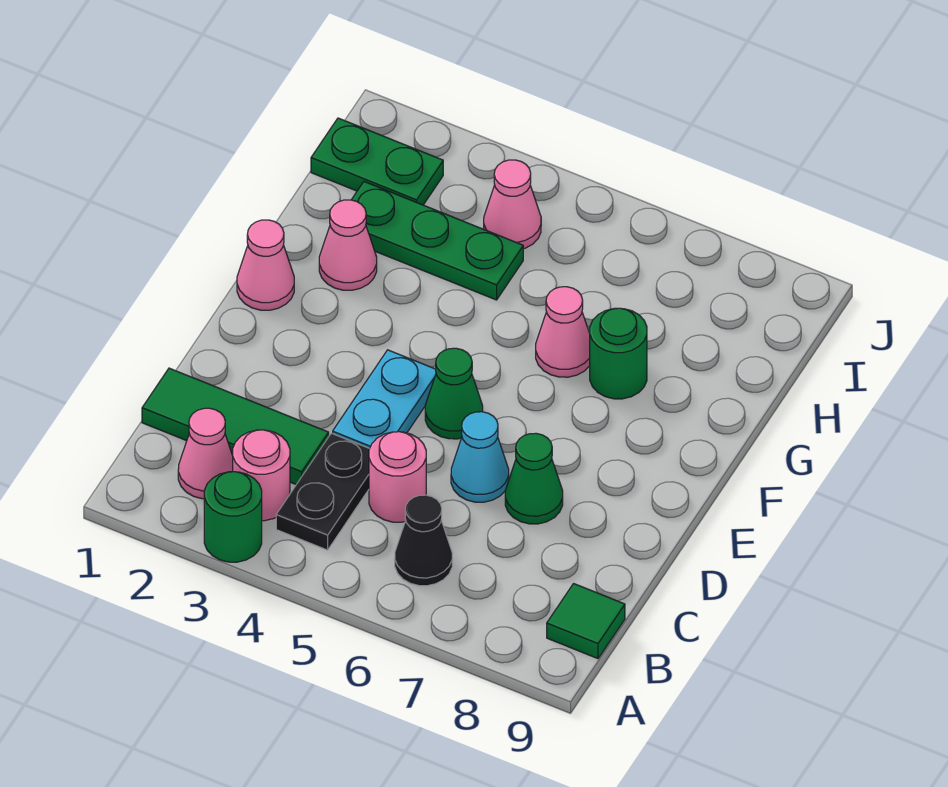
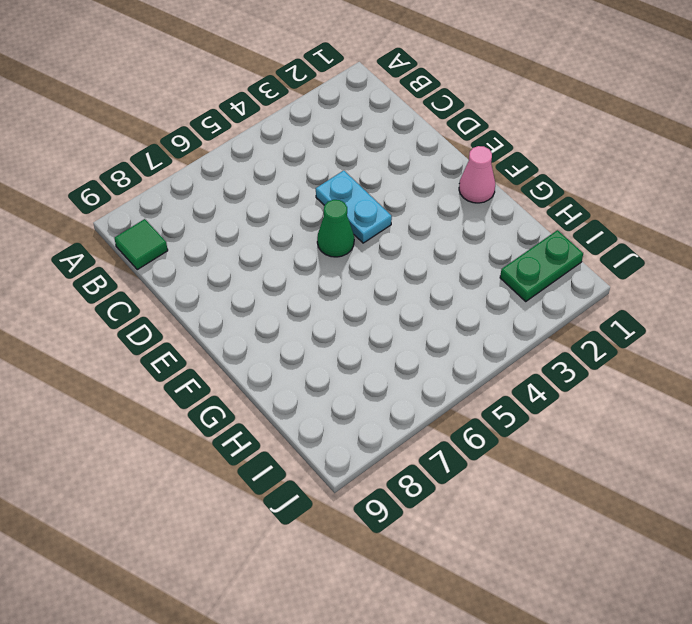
none -> green 1x1 round brick [204,472,262,562]
none -> pink 1x1 cone [178,408,233,499]
none -> pink 1x1 round brick [233,430,290,521]

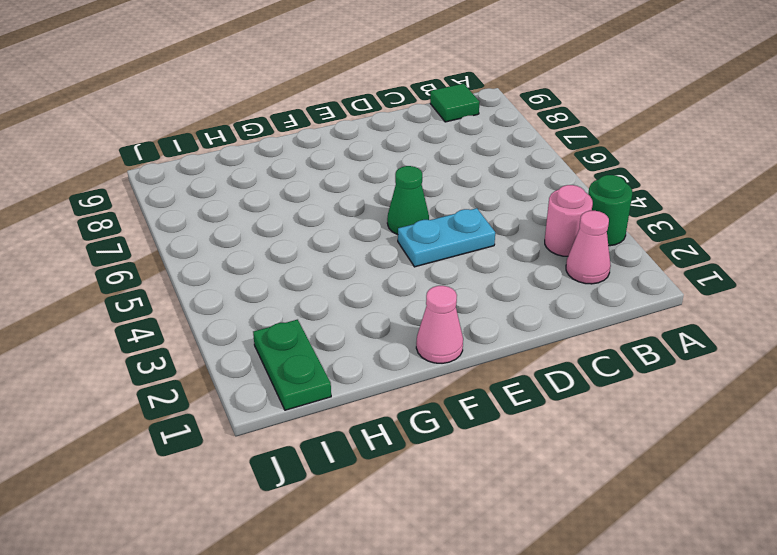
none -> black 1x2 plate [276,433,369,550]
none -> black 1x1 cone [395,495,452,586]
none -> green 1x3 tile [142,368,329,484]

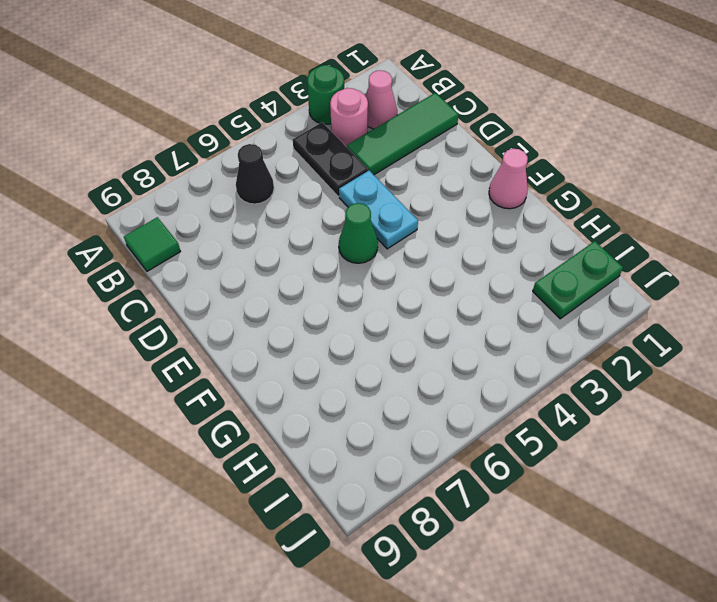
none -> pink 1x1 round brick [369,432,426,522]
none -> cyan 1x1 cone [451,412,509,502]
none -> green 1x1 cone [505,433,563,524]

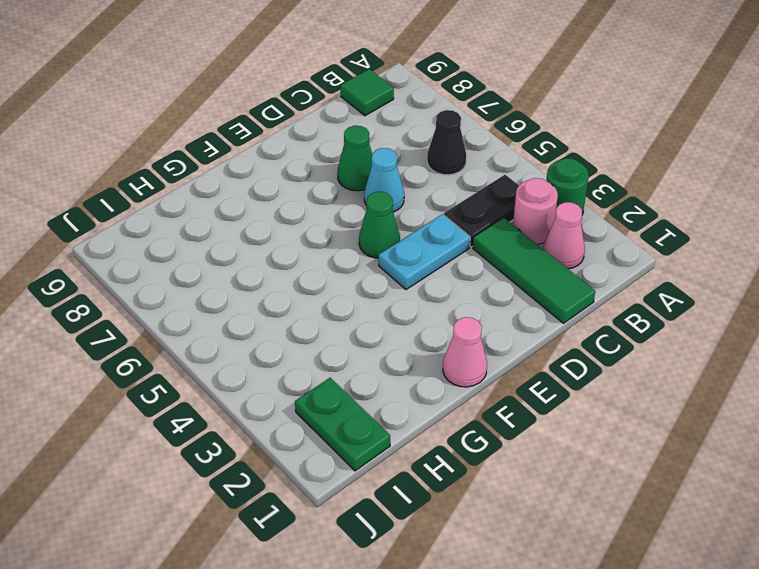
none -> pink 1x1 round brick [369,432,426,522]
none -> pink 1x1 cone [319,200,377,290]
none -> pink 1x1 cone [536,287,590,377]

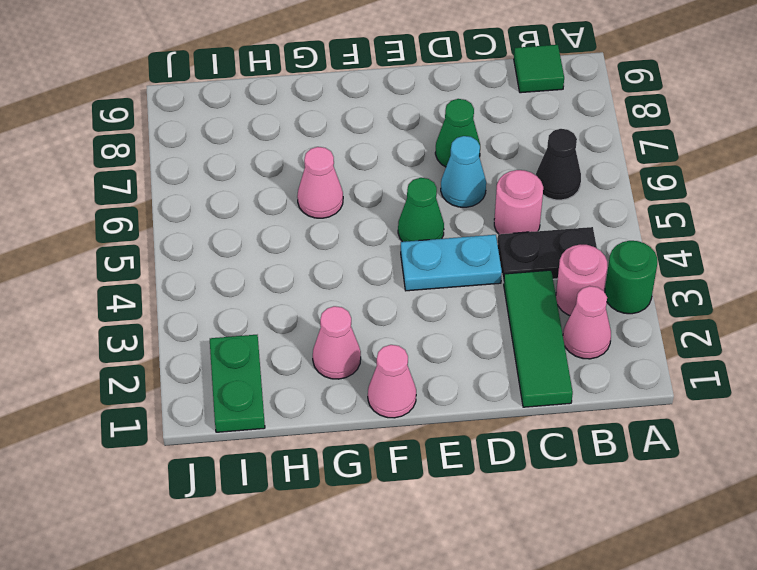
none -> green 1x1 round brick [590,308,647,399]
none -> green 1x3 plate [351,182,523,300]
none -> pink 1x1 cone [484,160,541,249]

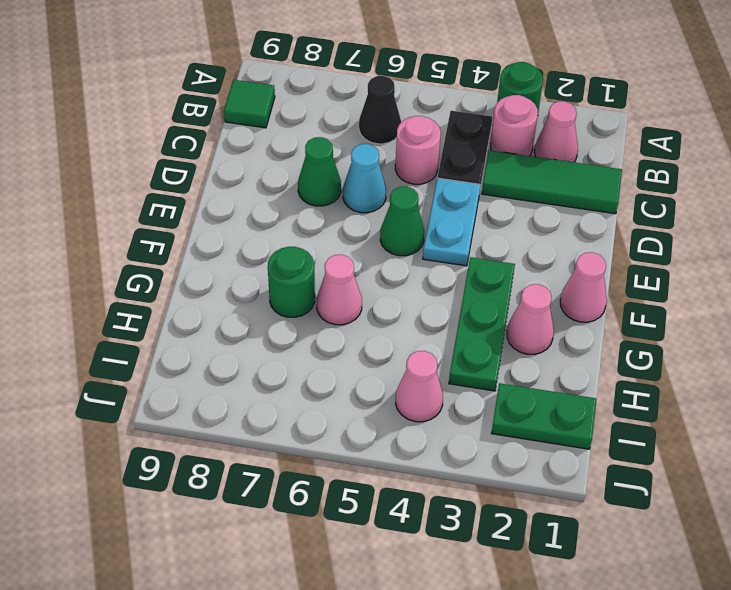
green 1x3 plate [449,257,515,391] -> green 1x3 plate turned to [351,182,523,300]

